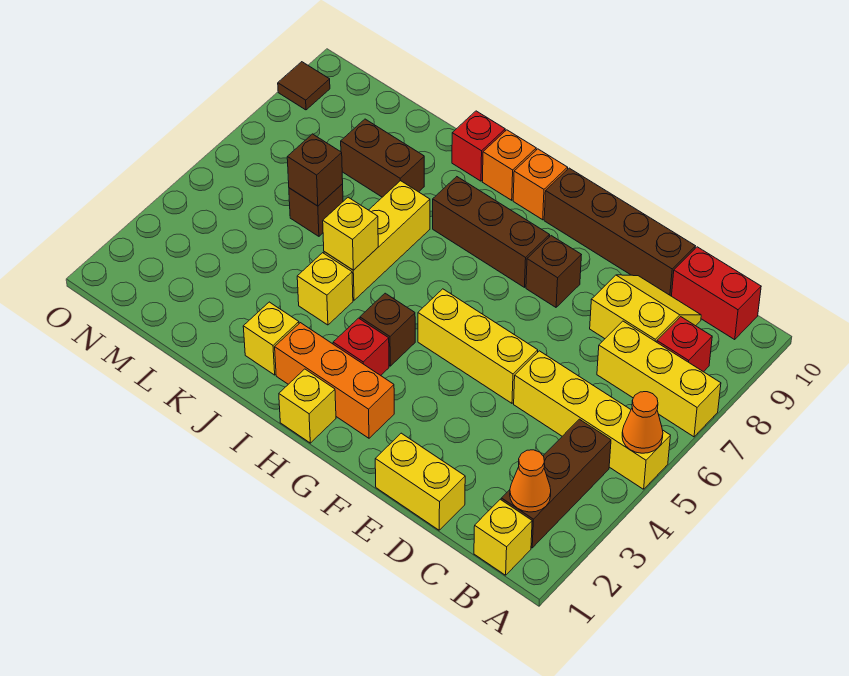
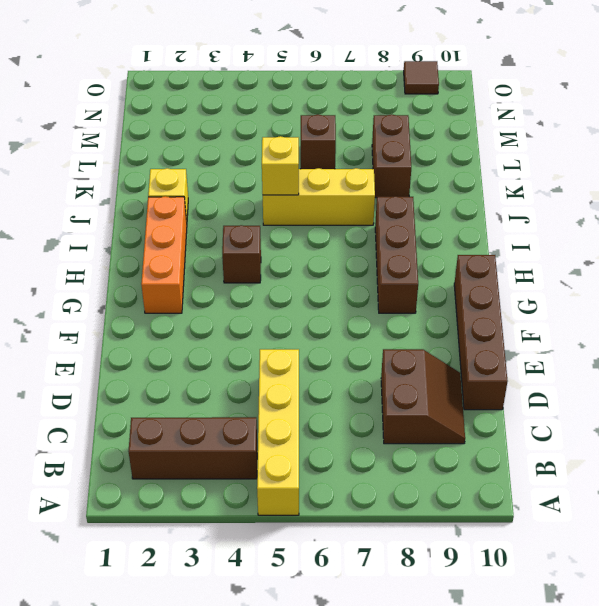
brown 2x2 slope [381,349,465,444] -> yellow 2x2 slope [590,275,701,342]
none -> yellow 1x3 brick [597,321,721,437]
none -> yellow 1x1 brick [474,499,532,575]
none -> red 1x1 brick [657,317,712,372]

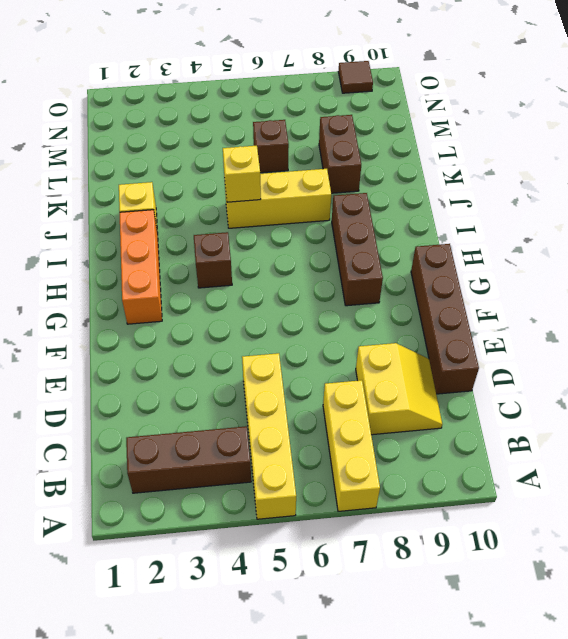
none -> yellow 1x1 brick [474,499,532,575]
none -> red 1x1 brick [657,317,712,372]
none -> red 1x2 brick [672,247,761,339]

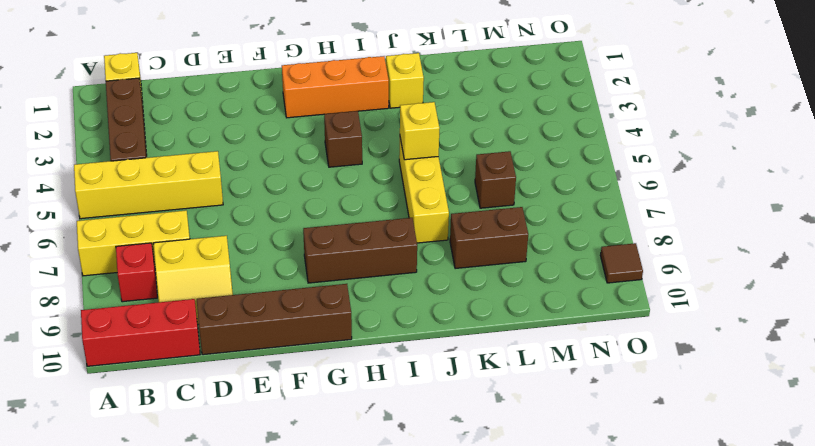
red 1x3 brick [81,299,200,366] -> red 1x2 brick [672,247,761,339]
none -> yellow 1x2 brick [375,433,465,530]
none -> yellow 1x3 brick [418,289,538,403]
none -> brown 1x1 brick [526,236,581,307]

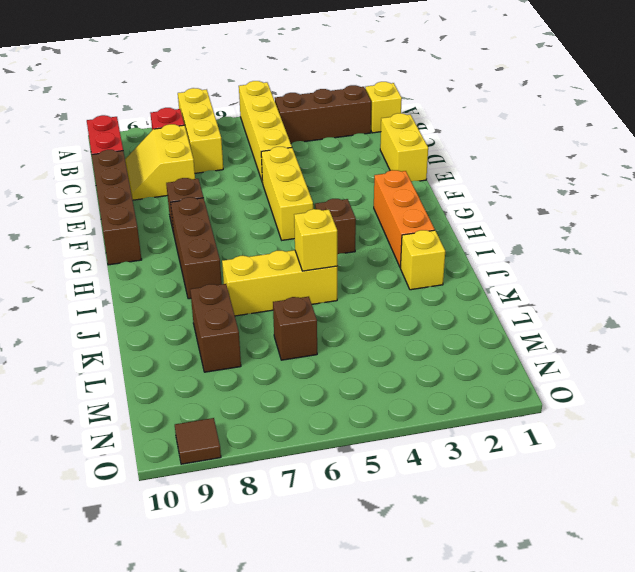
none -> yellow 1x1 brick [279,369,336,443]
none -> red 1x1 brick [333,318,389,375]
none -> orange 1x1 brick [513,149,568,220]

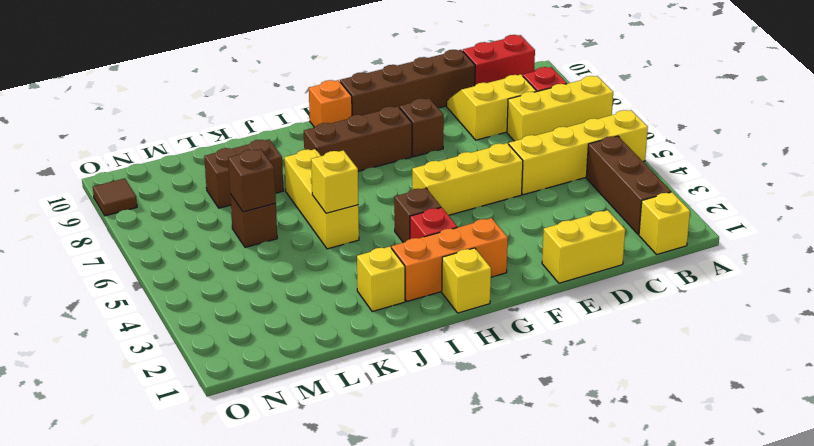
none -> orange 1x1 brick [483,130,536,200]
none -> yellow 1x1 brick [297,253,353,325]
none -> red 1x1 brick [452,111,505,181]

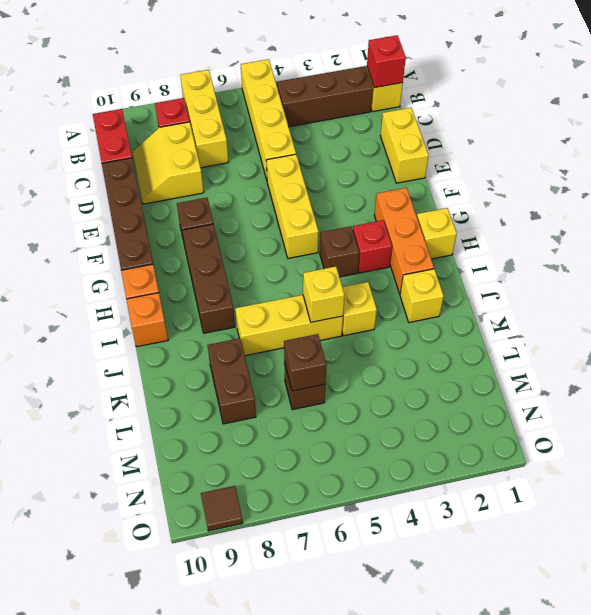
red 1x1 brick [367,35,406,88] -> red 1x1 brick moved to [452,111,505,181]
none -> orange 1x1 cone [622,392,663,453]
none -> orange 1x1 cone [510,450,551,512]

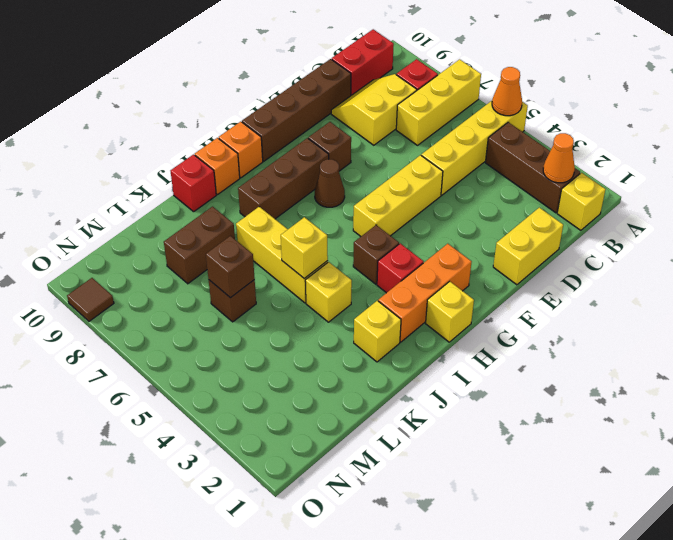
brown 1x1 cone [315,159,345,207] -> none

